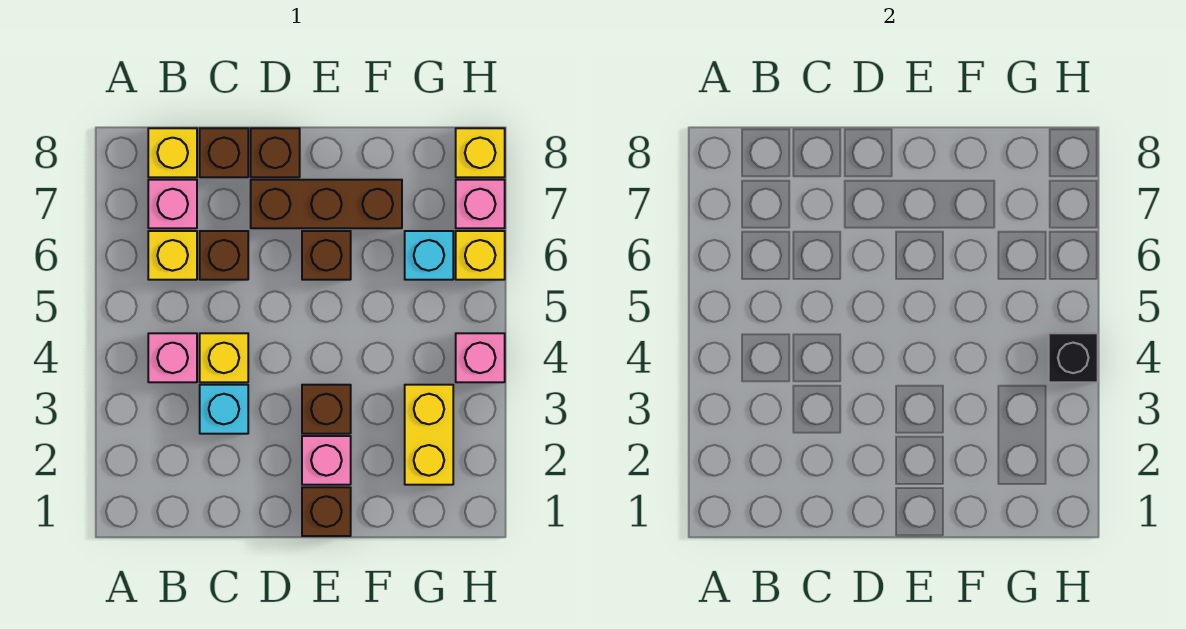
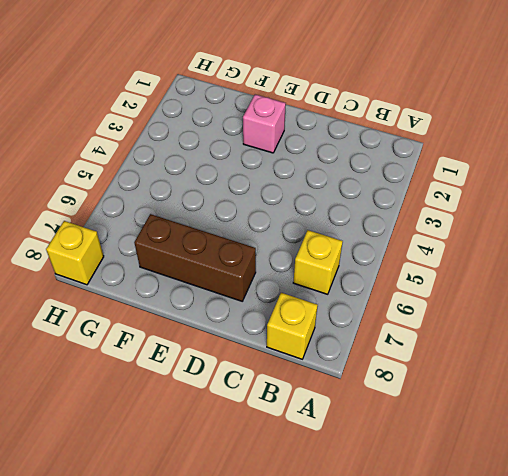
none -> pink 1x1 brick [148,333,197,382]
none -> pink 1x1 brick [148,180,197,228]
none -> cyan 1x1 brick [200,385,248,434]

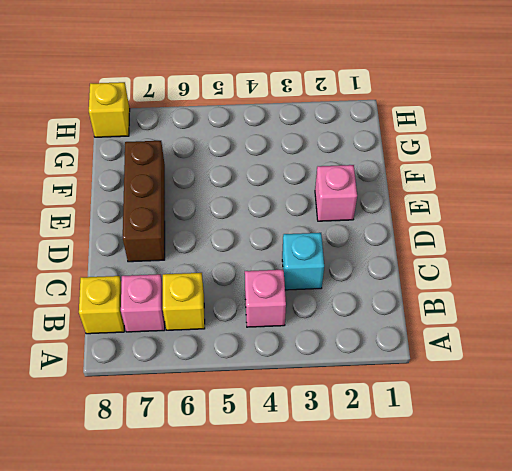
none -> yellow 1x1 brick [200,333,248,382]
none -> brown 1x1 brick [200,231,248,280]
none -> brown 1x1 brick [200,128,248,177]

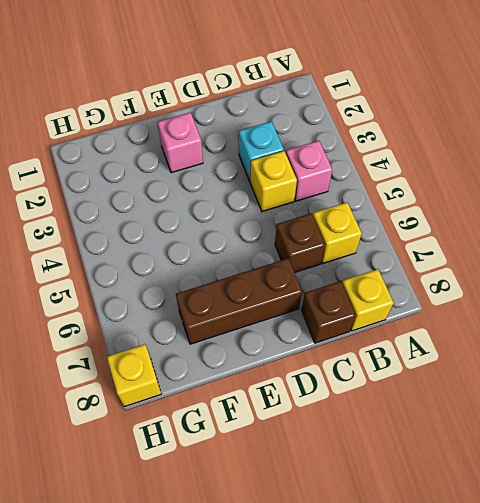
none -> pink 1x1 brick [148,180,197,228]
none -> brown 1x1 brick [251,128,300,177]
none -> brown 1x1 brick [302,487,351,536]

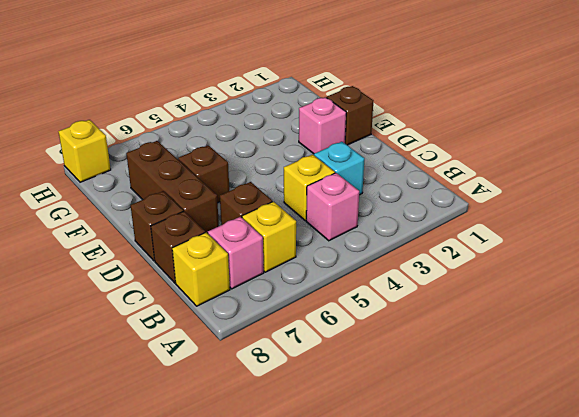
none -> brown 1x1 brick [302,385,351,434]
none -> yellow 1x2 brick [405,385,453,485]
none -> cyan 1x1 brick [405,231,453,280]

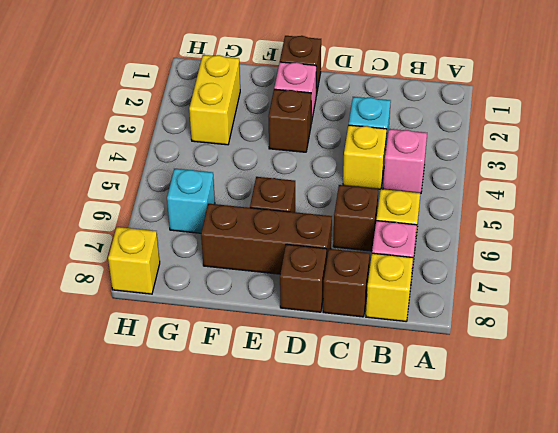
none -> pink 1x1 brick [456,333,505,382]
none -> yellow 1x1 brick [456,231,505,280]
none -> pink 1x1 brick [456,180,505,228]

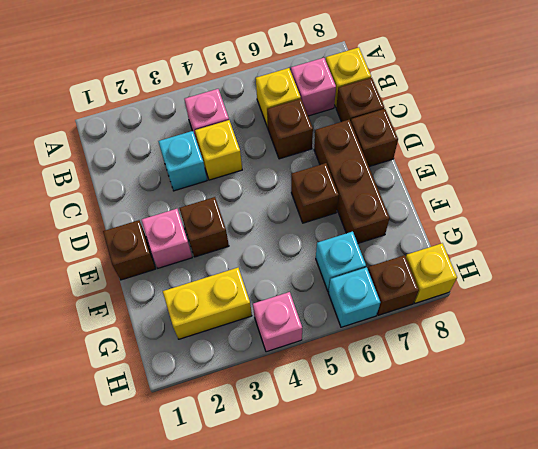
cyan 1x1 brick [328,267,380,327] -> yellow 1x1 brick [456,231,505,280]
brown 1x1 brick [368,255,419,315] -> pink 1x1 brick [456,180,505,228]
none -> black 1x1 brick [1049,333,1098,382]

